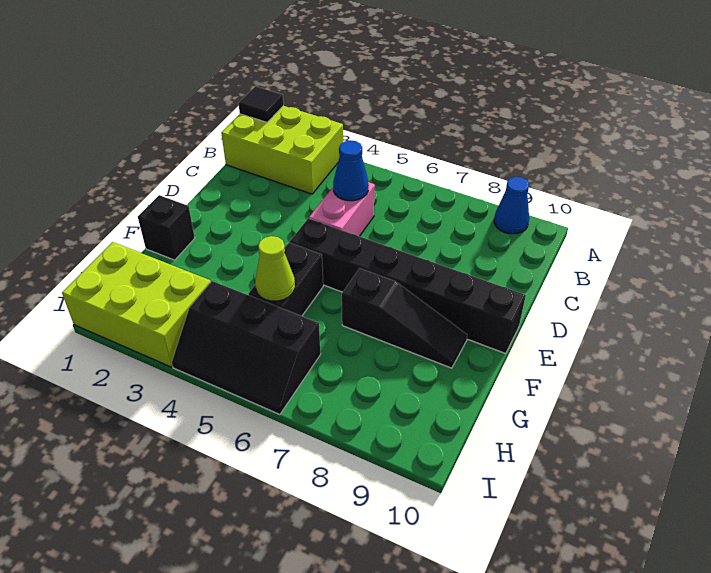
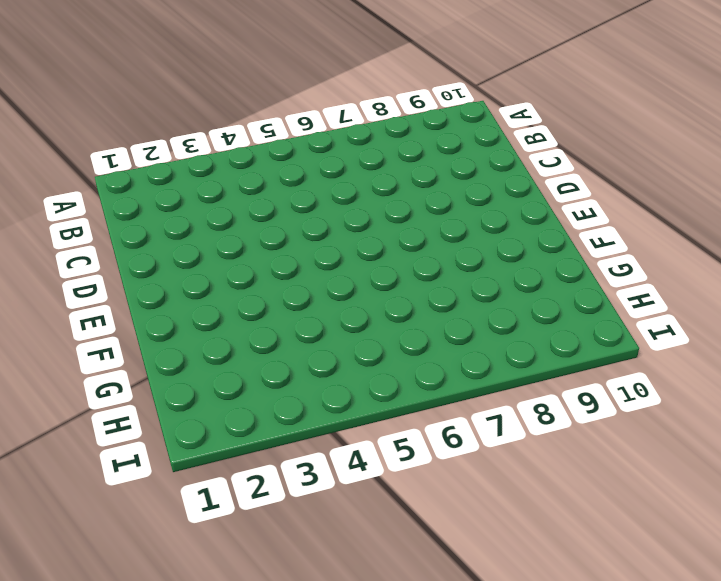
none -> lime 2x3 brick [221,106,343,194]
none -> blue 1x1 cone [494,177,529,234]
none -> pink 1x2 brick [309,182,375,236]

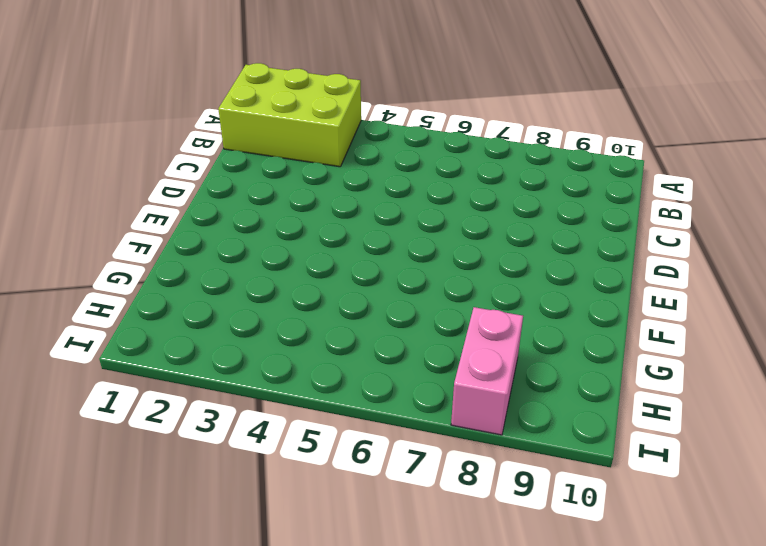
pink 1x2 brick [451,307,523,435] -> pink 1x2 brick moved to [309,182,375,236]
none -> blue 1x1 cone [494,177,529,234]
none -> black 1x6 brick [290,218,526,354]
none -> black 1x1 brick [138,195,195,260]

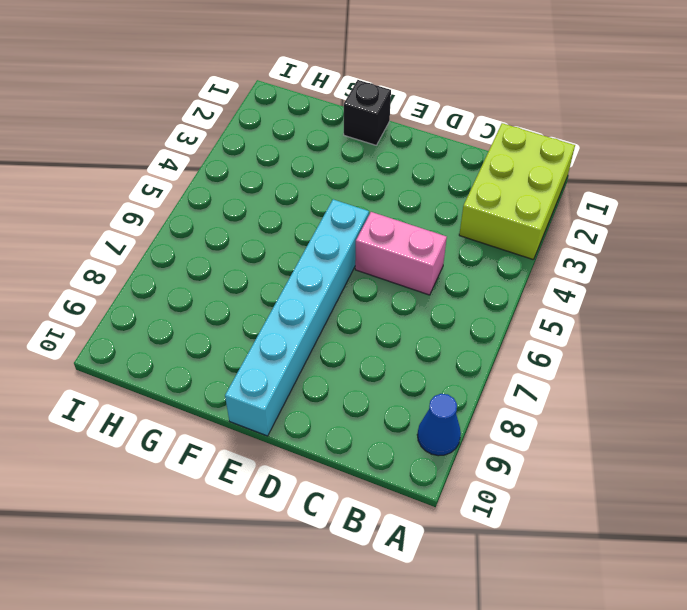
cyan 1x6 brick [225,199,369,436] -> black 1x6 brick [290,218,526,354]
none -> black 1x2 brick [248,243,323,316]
none -> black 1x3 slope [342,268,467,368]
none -> lime 2x3 brick [62,242,211,367]

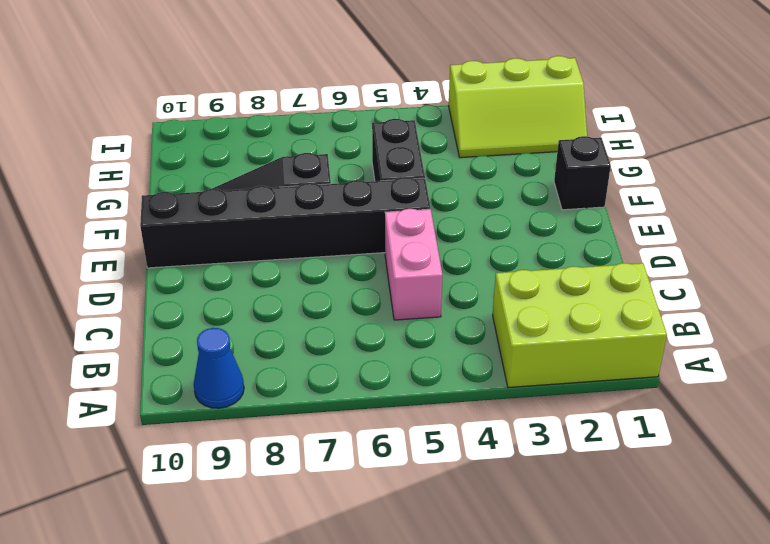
lime 2x3 slope [449,56,587,158] -> lime 2x3 brick [62,242,211,367]
none -> black 2x3 slope [172,281,321,414]
none -> black 1x1 tile [238,86,284,122]
none -> blue 1x1 cone [333,140,369,201]

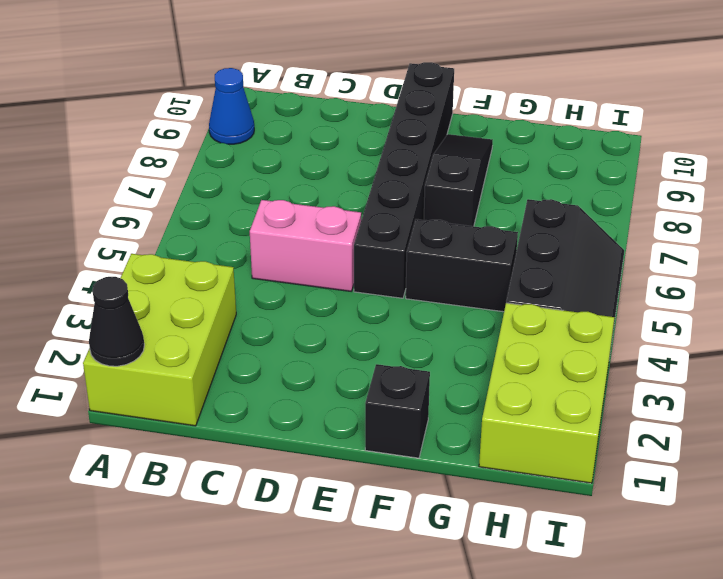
black 1x1 cone [89,277,144,366] -> black 1x1 tile [238,86,284,122]
none -> blue 1x1 cone [333,140,369,201]
none -> lime 1x1 cone [255,236,295,301]

